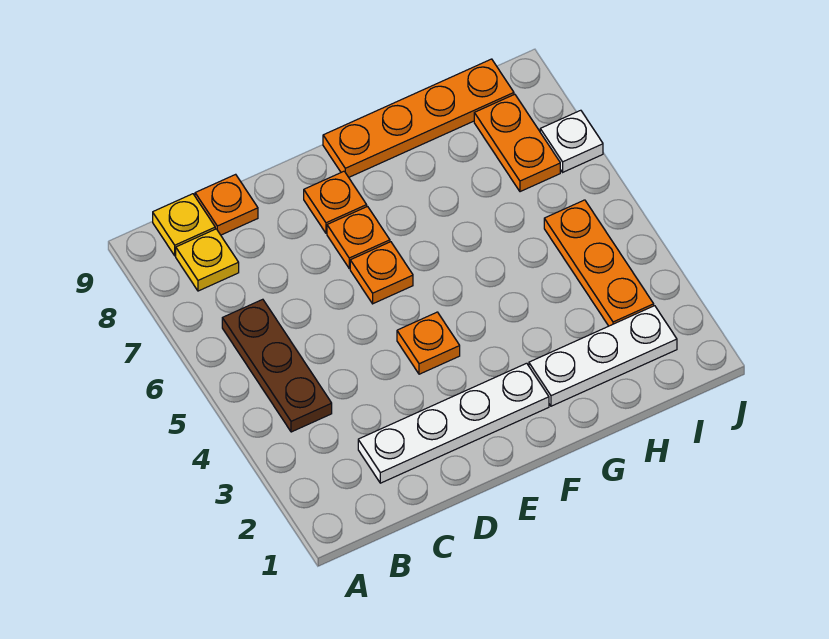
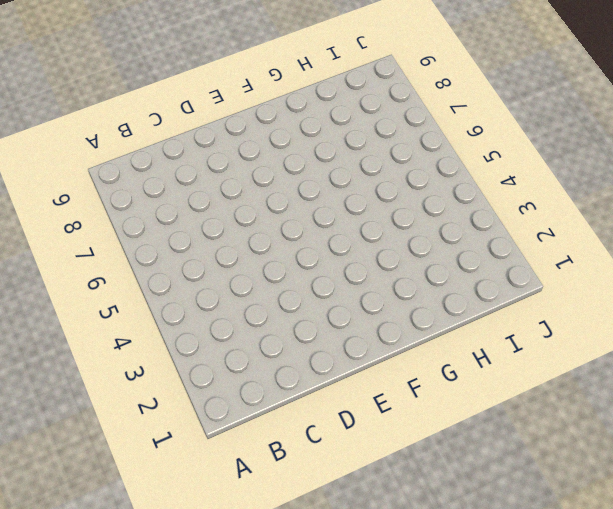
none -> brown 1x3 plate [222,299,332,432]
none -> yellow 1x1 plate [176,229,239,291]
none -> yellow 1x1 plate [153,194,215,256]

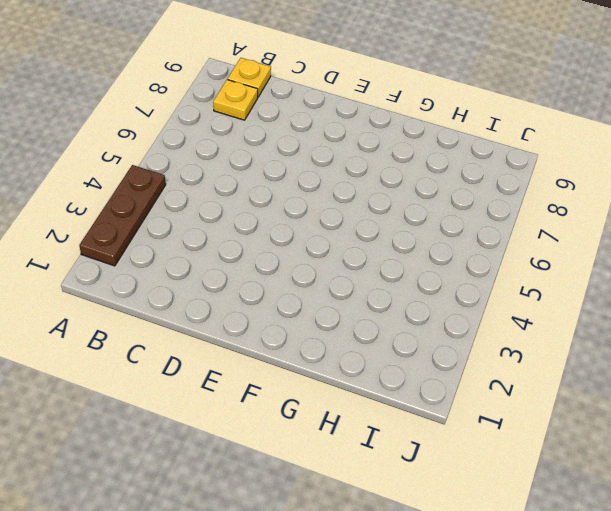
brown 1x3 plate [79,165,166,266] -> brown 1x3 plate moved to [222,299,332,432]
none -> white 1x4 plate [358,363,549,483]
none -> orange 1x1 plate [195,174,258,235]
none -> orange 1x1 plate [397,312,460,374]

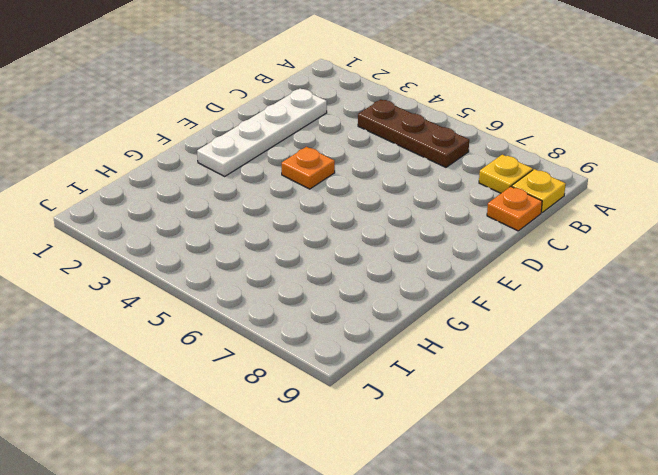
none -> orange 1x1 plate [350,242,413,304]
none -> orange 1x1 plate [327,207,390,269]
none -> orange 1x1 plate [304,171,367,233]

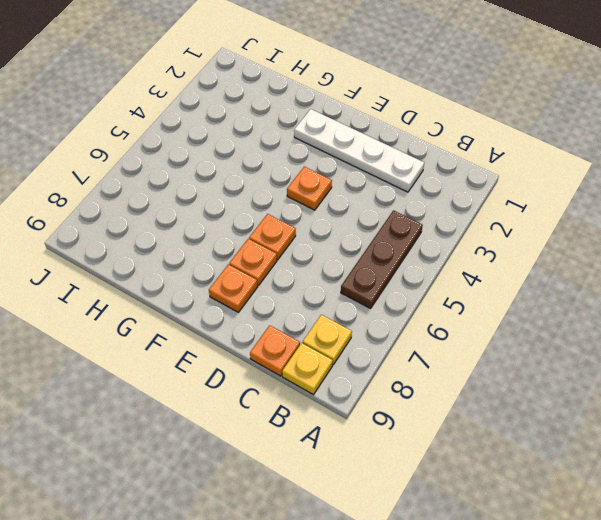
none -> orange 1x4 plate [323,59,514,177]
none -> white 1x3 plate [529,306,677,406]
none -> orange 1x3 plate [544,200,654,326]

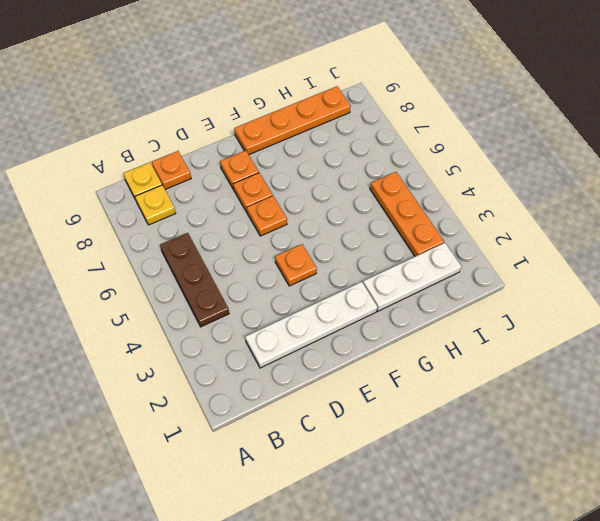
none -> orange 1x2 plate [474,94,560,192]
none -> white 1x1 plate [540,110,603,172]

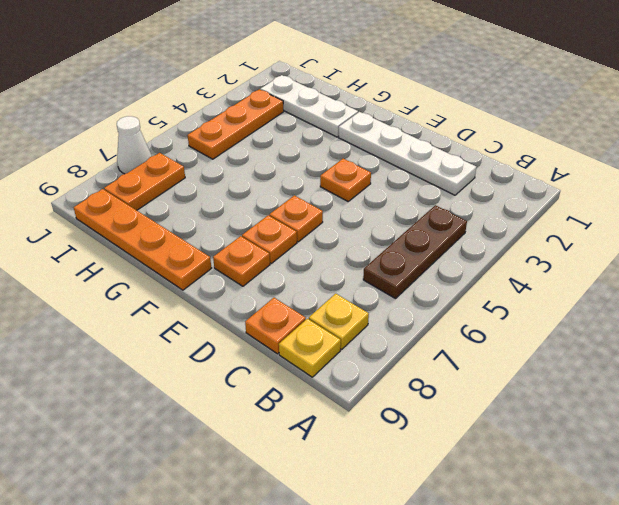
white 1x1 cone [117,116,152,174] -> white 1x1 plate [540,110,603,172]

